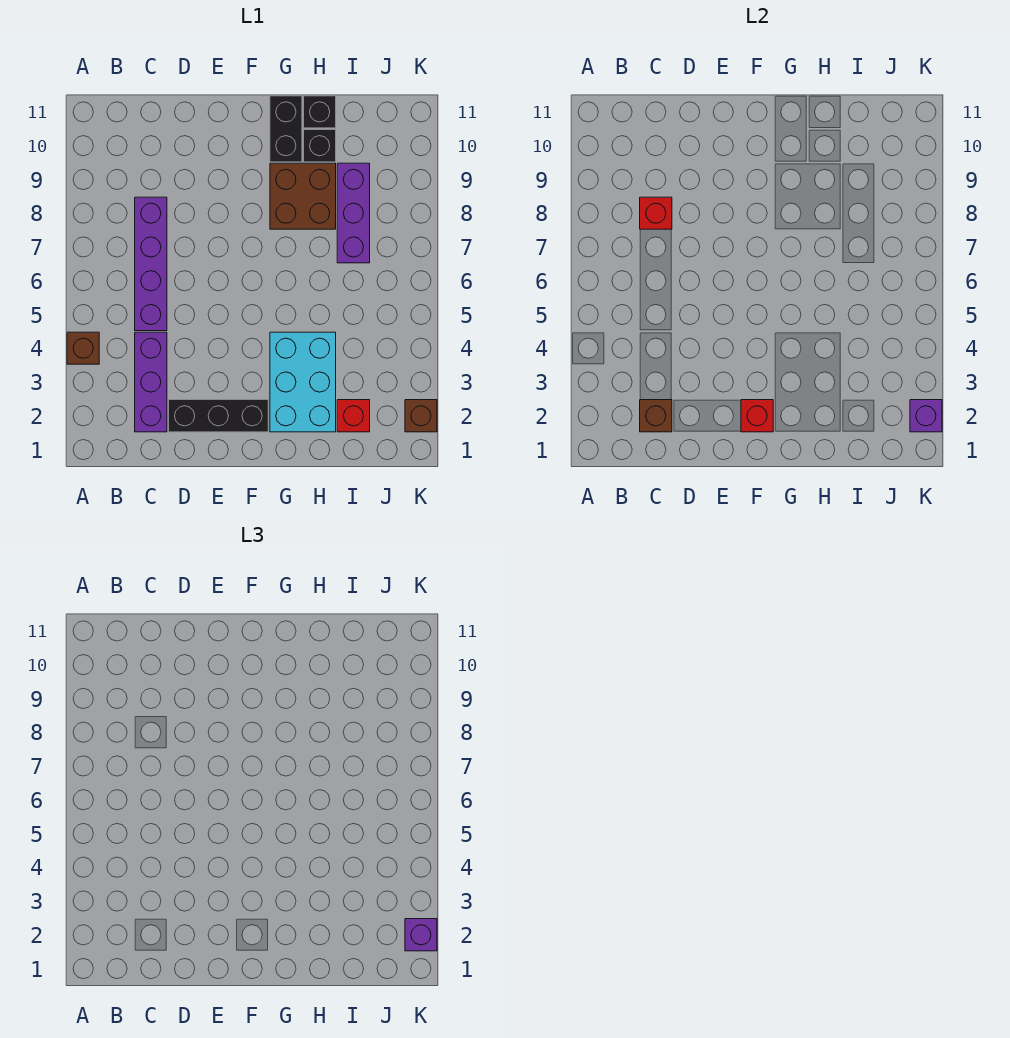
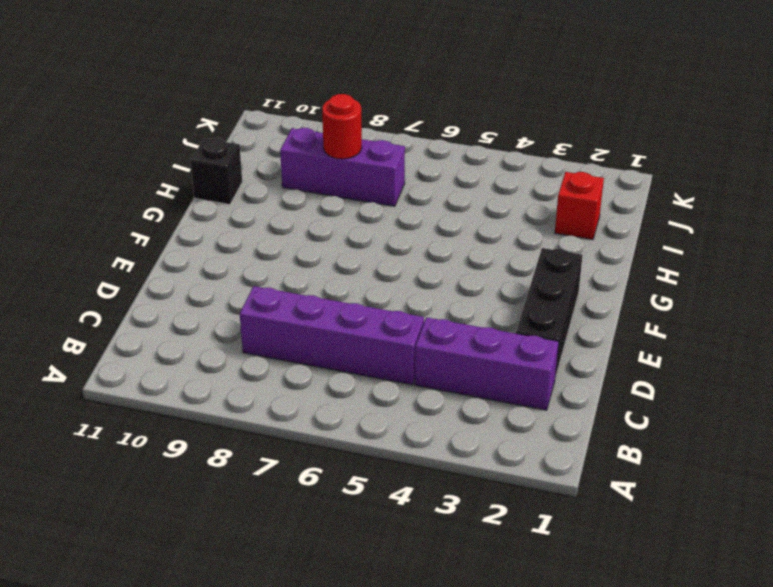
red 1x1 round brick [322,94,362,159] -> none
none -> brown 1x1 brick [67,332,99,364]
none -> cyan 2x3 brick [270,332,336,432]
none -> brown 2x2 brick [270,163,336,229]

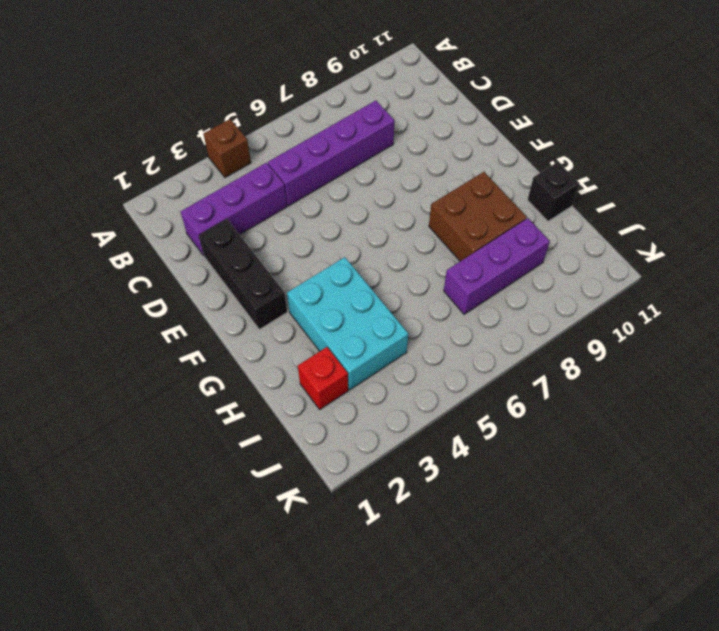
cyan 2x3 brick [287,257,408,390] -> cyan 2x3 brick turned to [270,332,336,432]
none -> black 1x2 brick [270,96,302,162]
none -> black 1x1 brick [304,130,336,162]
none -> brown 1x1 brick [405,400,437,432]

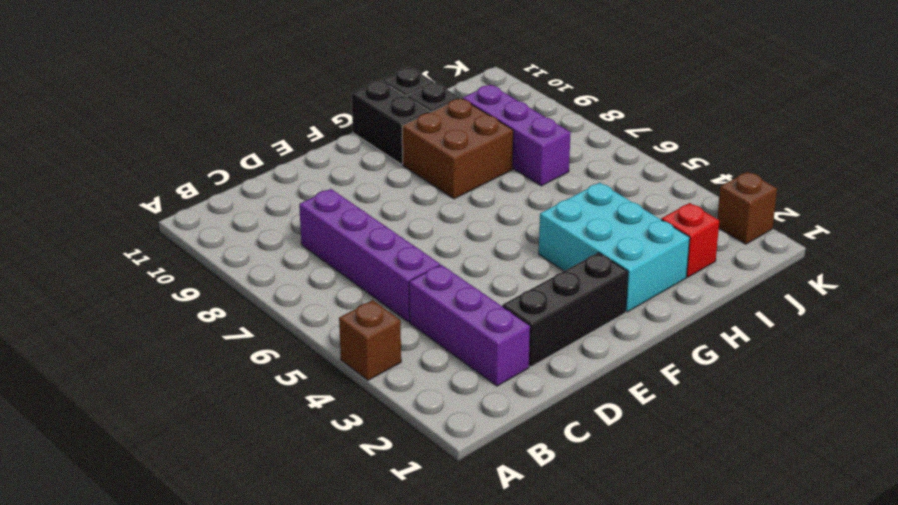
none -> brown 1x1 brick [640,400,672,432]
none -> red 1x1 brick [640,197,672,229]
none -> red 1x1 brick [741,400,773,432]

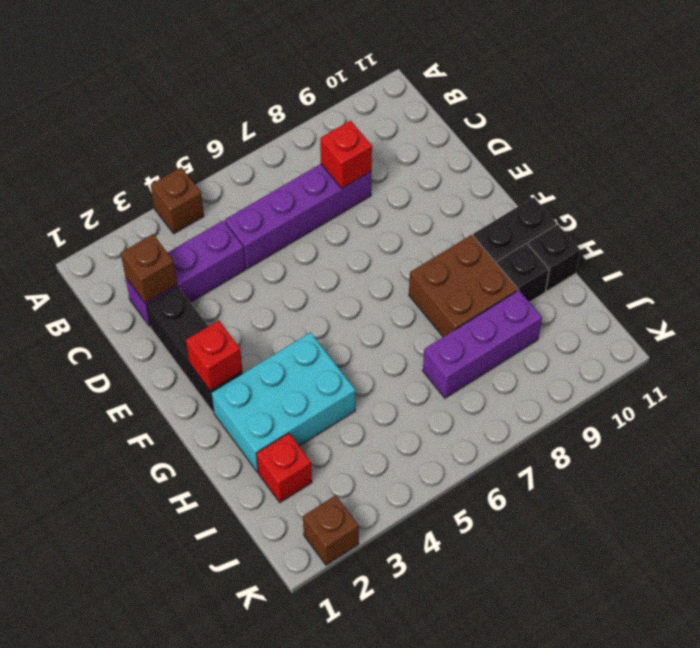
none -> purple 1x1 brick [910,400,942,432]
none -> purple 1x1 brick [405,919,437,951]

